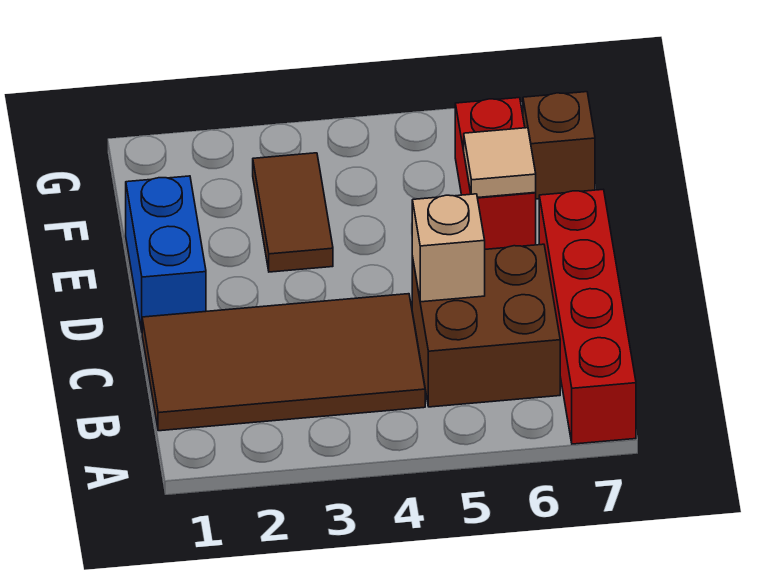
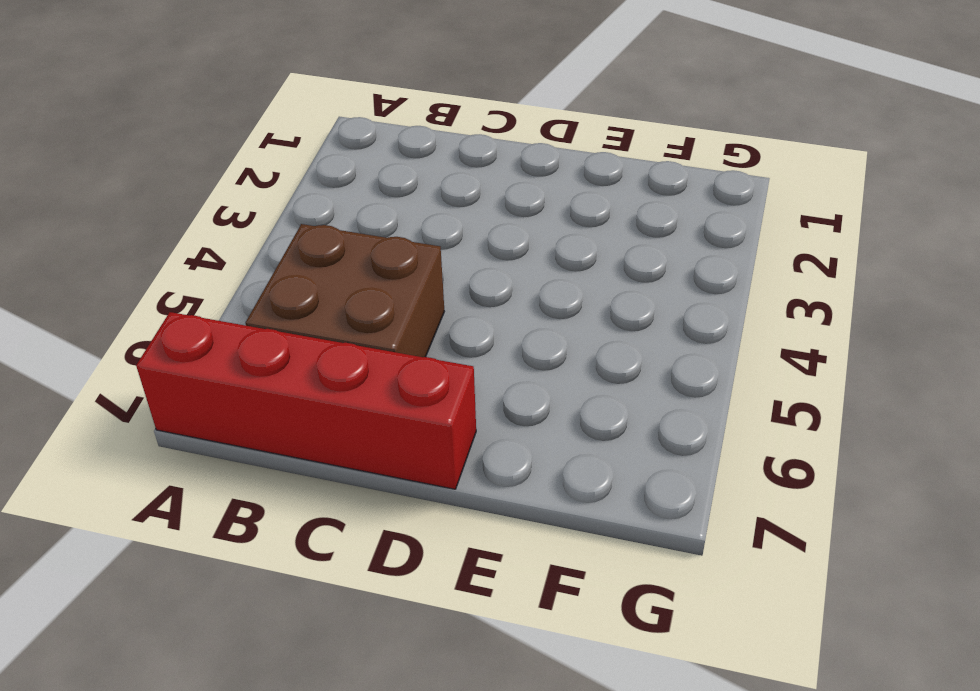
none -> brown 2x4 tile [142,294,425,431]
none -> blue 1x2 brick [126,176,206,331]

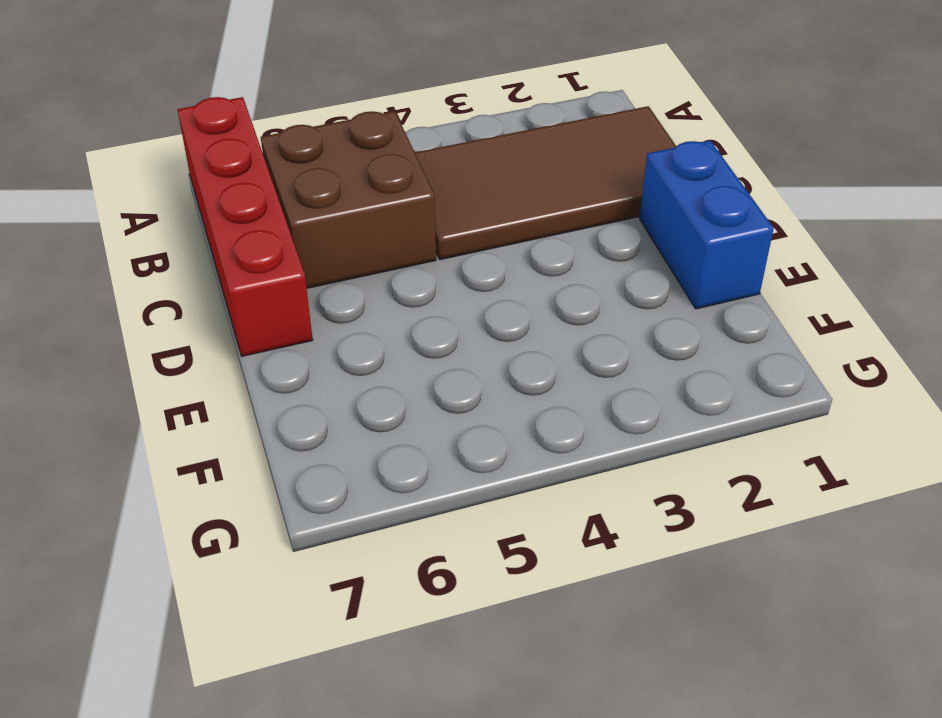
none -> brown 1x2 tile [253,153,333,272]
none -> red 1x2 brick [455,98,536,249]

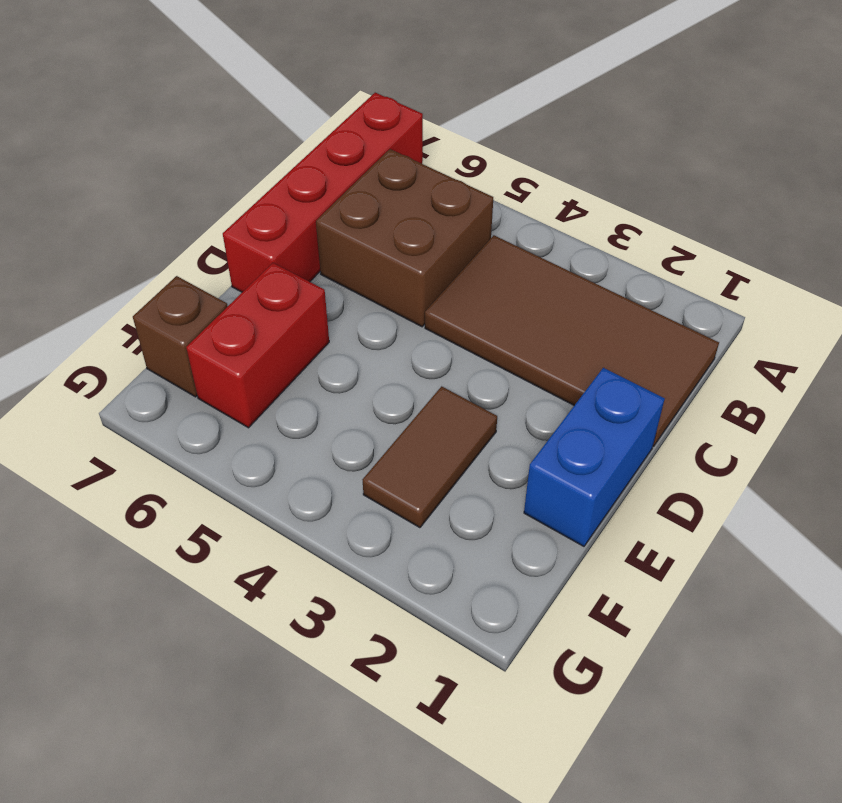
none -> tan 1x1 brick [412,194,485,302]
none -> tan 1x1 tile [464,128,536,198]

